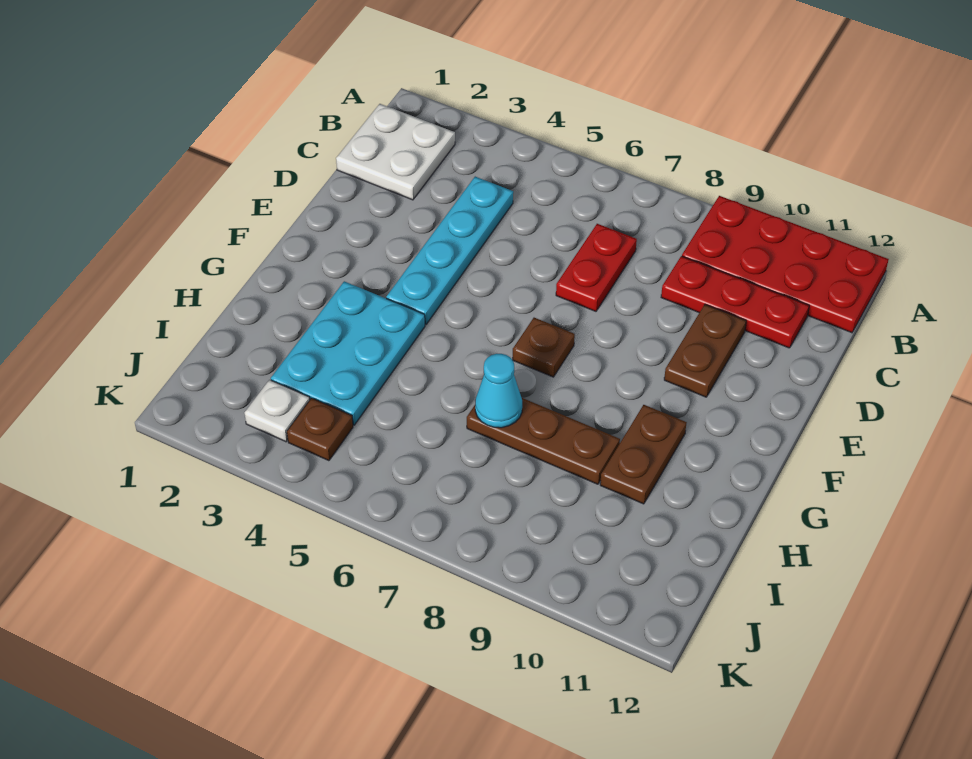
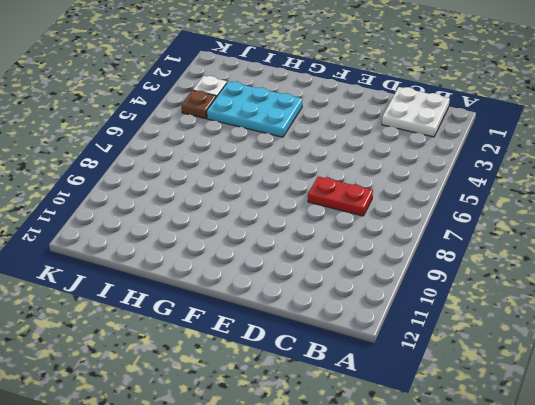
none -> red 2x4 plate [682,196,889,333]
none -> cyan 1x4 plate [386,177,513,324]
none -> red 1x3 plate [661,256,809,348]

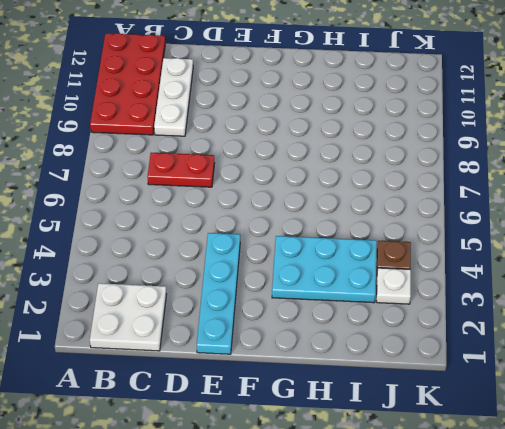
white 1x3 plate [154,58,193,136] -> red 1x3 plate [661,256,809,348]
cyan 1x4 plate [197,233,240,354] -> cyan 1x4 plate turned to [386,177,513,324]
none -> brown 1x2 plate [664,305,746,397]
none -> brown 1x1 plate [513,318,575,377]
none -> brown 1x2 plate [600,405,687,504]

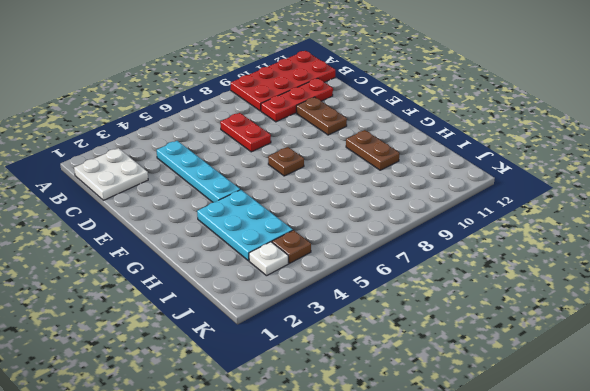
none -> brown 1x3 plate [467,398,620,484]
none -> cyan 1x1 cone [475,354,522,428]

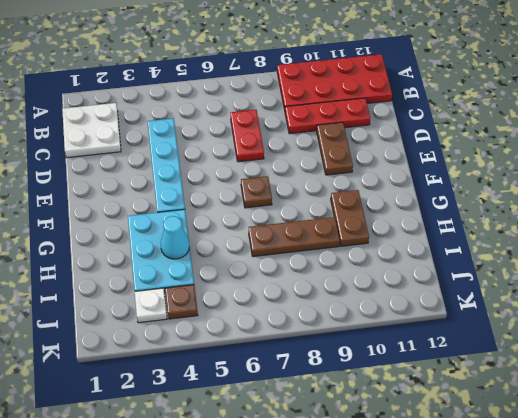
cyan 1x1 cone [161,216,189,259] -> cyan 1x1 cone moved to [475,354,522,428]

